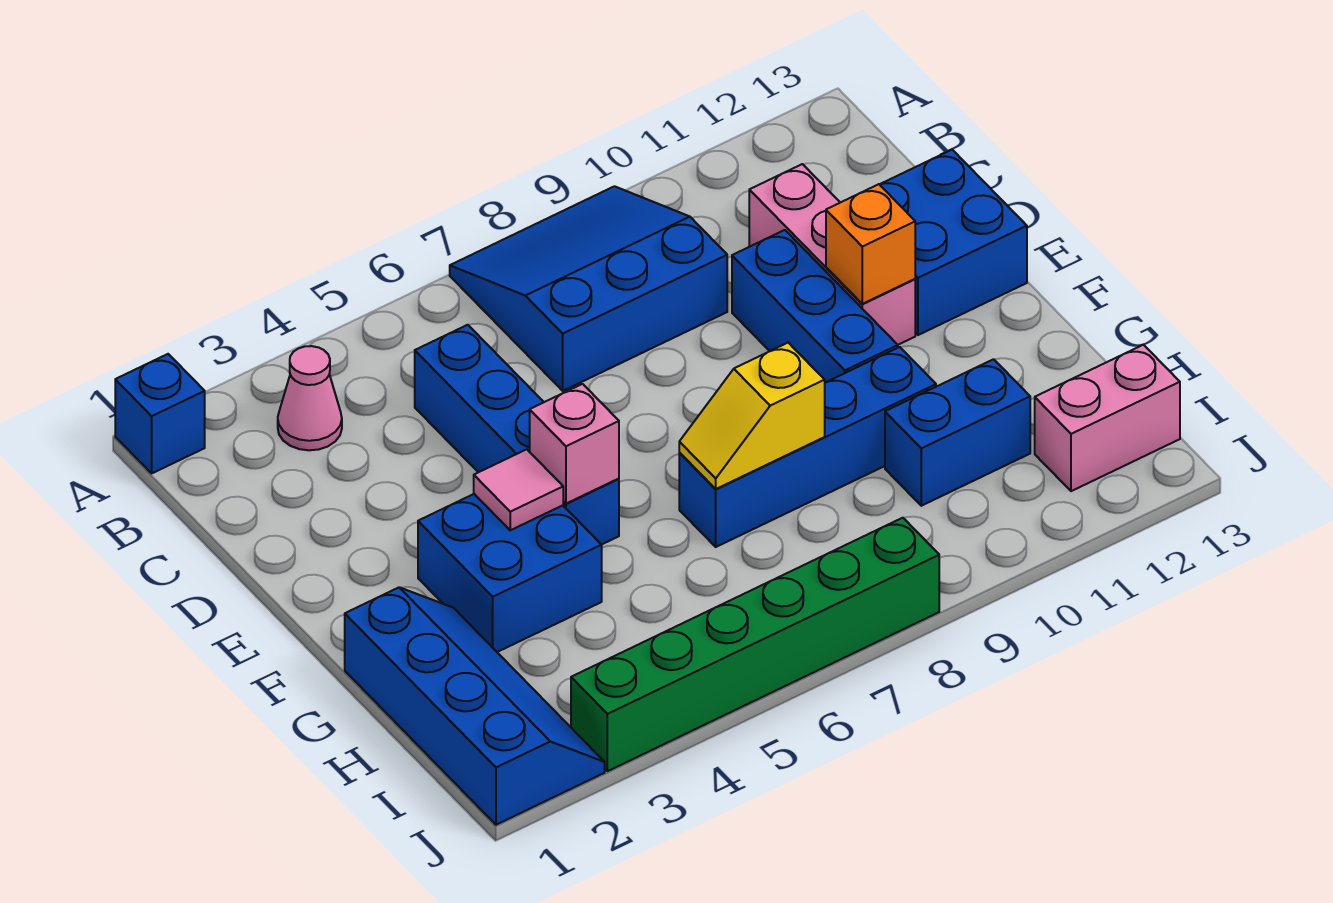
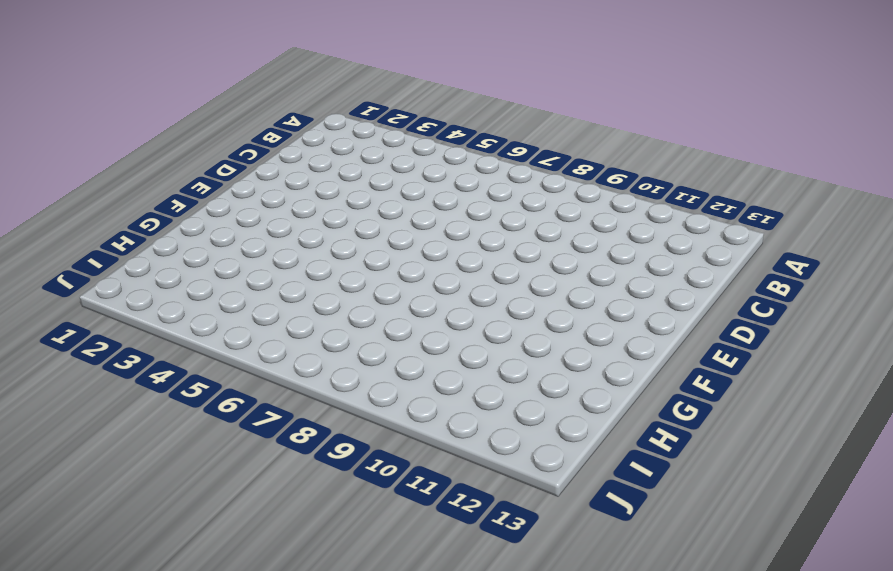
none -> blue 1x1 brick [115,354,205,473]
none -> blue 3x3 slope [450,186,727,391]
none -> pink 1x1 cone [278,346,342,450]

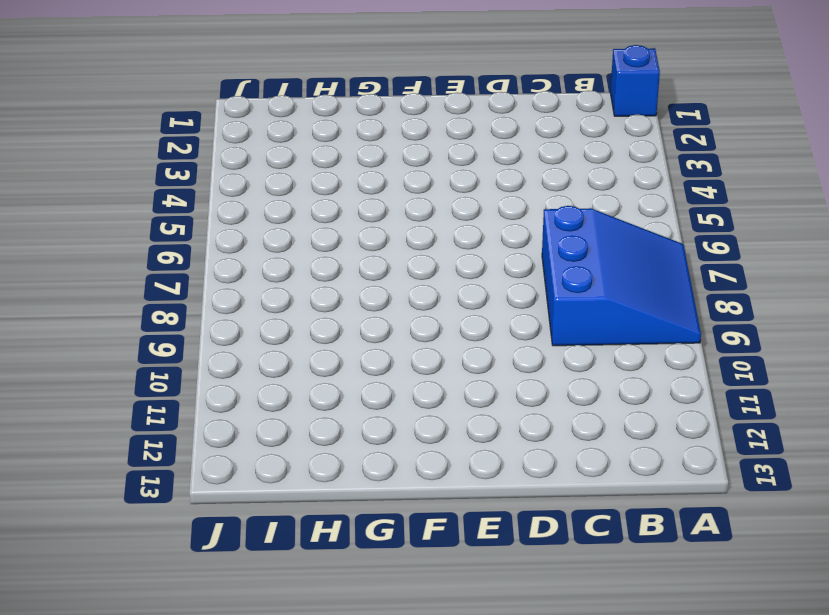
none -> pink 1x1 cone [278,346,342,450]
none -> blue 1x4 brick [415,325,619,545]
none -> pink 1x3 brick [749,164,915,345]

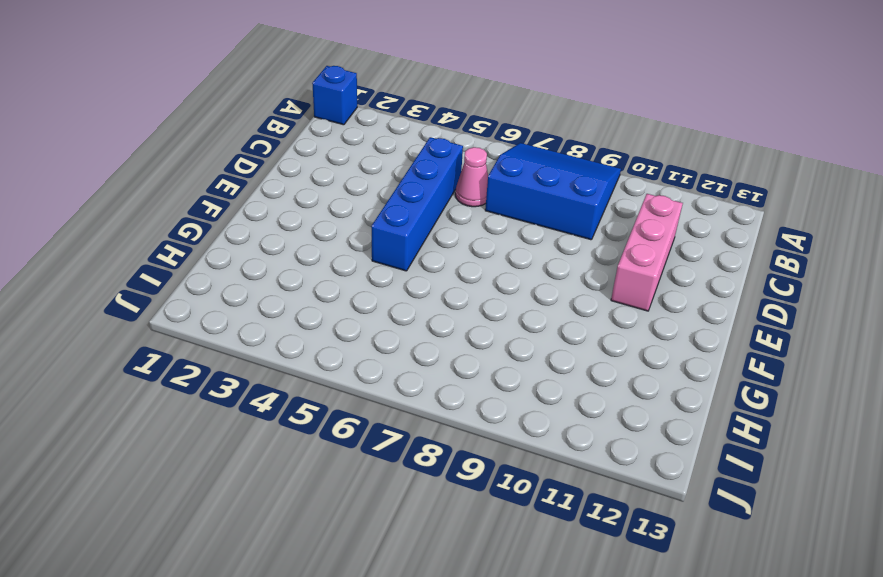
pink 1x1 cone [455,147,488,207] -> pink 1x1 cone moved to [278,346,342,450]
none -> blue 1x3 brick [732,230,898,383]
none -> blue 2x2 brick [880,150,1027,335]
none -> blue 2x2 brick [418,494,602,652]

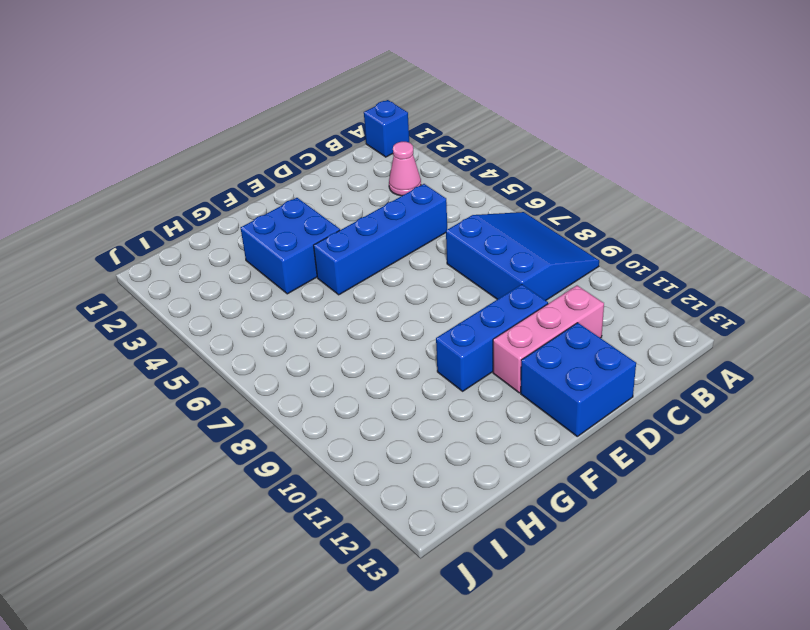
none -> blue 2x4 slope [345,587,605,825]
none -> blue 1x4 brick [679,347,936,547]
none -> blue 1x2 brick [885,359,1030,506]

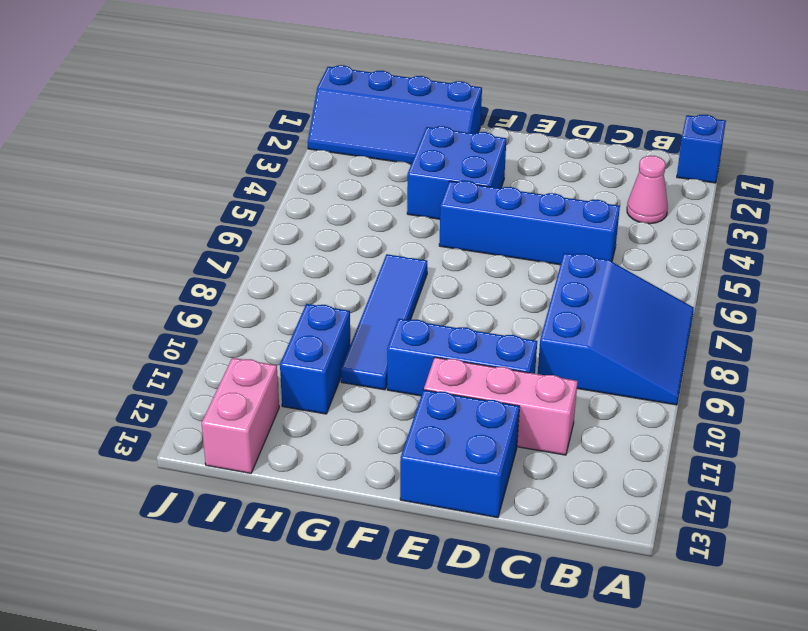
blue 1x4 tile [341,254,427,390] -> blue 1x4 brick [679,347,936,547]
none -> green 1x6 brick [571,518,939,771]
none -> orange 1x1 brick [826,184,915,304]
none -> pink 1x1 tile [474,449,563,530]

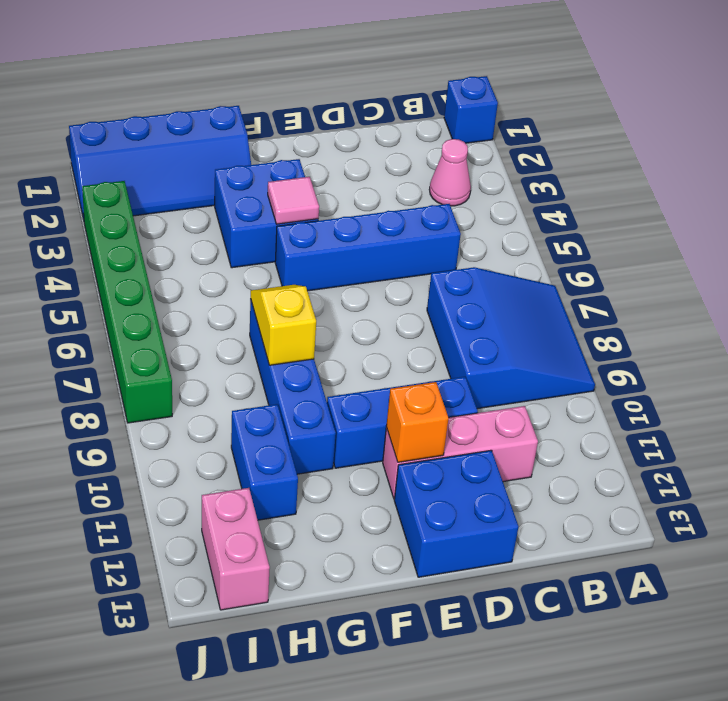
none -> pink 1x1 brick [530,384,619,504]

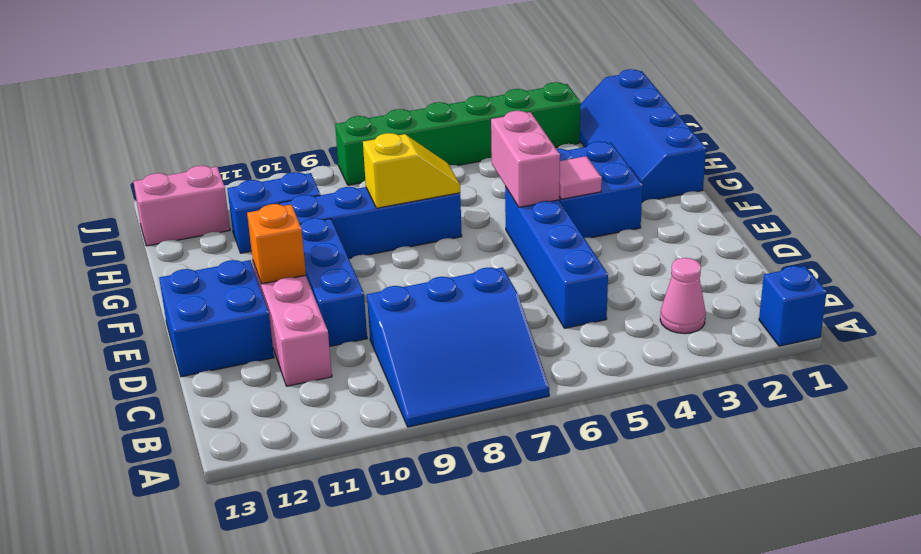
pink 1x2 brick [491,111,560,207] -> pink 1x1 brick [530,384,619,504]

